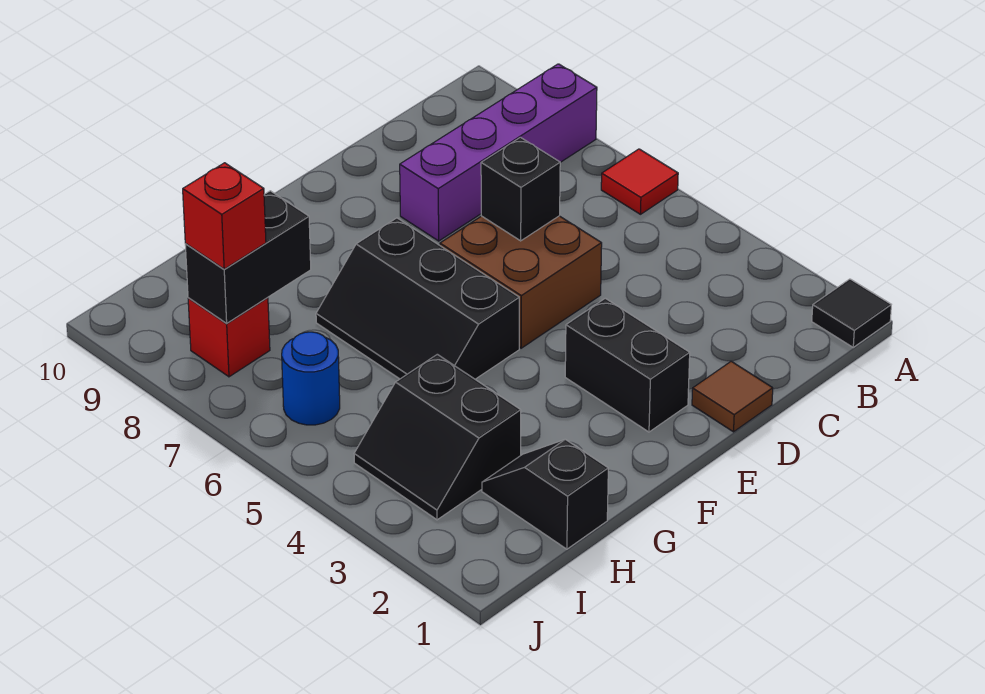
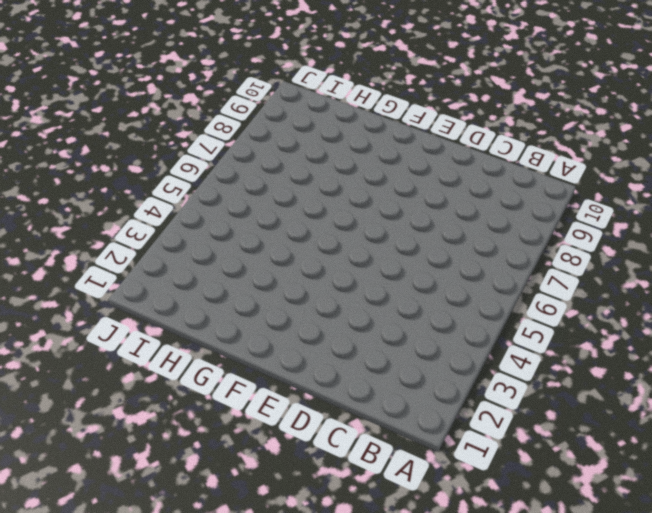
none -> black 1x1 tile [812,279,891,347]
none -> red 1x1 tile [601,149,678,214]
none -> purple 1x4 brick [400,64,597,241]

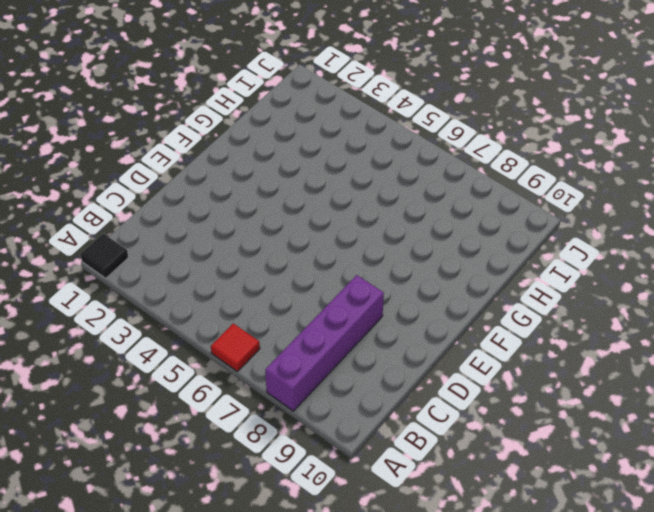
none -> brown 1x1 tile [692,361,773,432]
none -> brown 2x2 brick [440,216,602,348]
none -> black 1x2 brick [565,298,690,432]

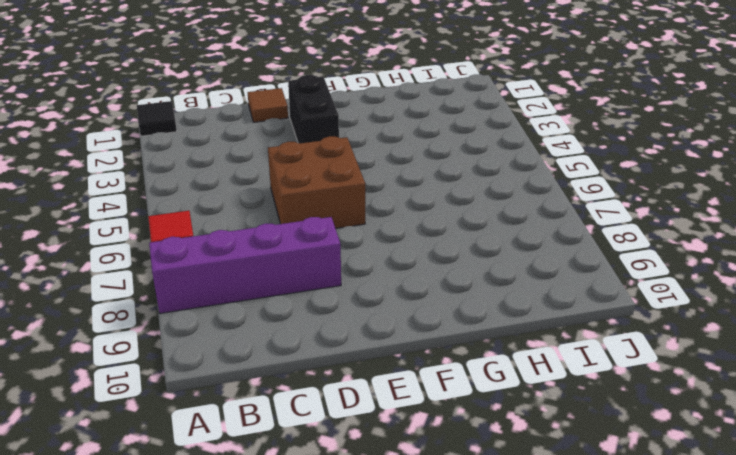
none -> black 2x3 slope [316,218,519,379]
none -> black 1x2 slope [482,439,608,549]
none -> black 2x2 slope [354,354,521,520]

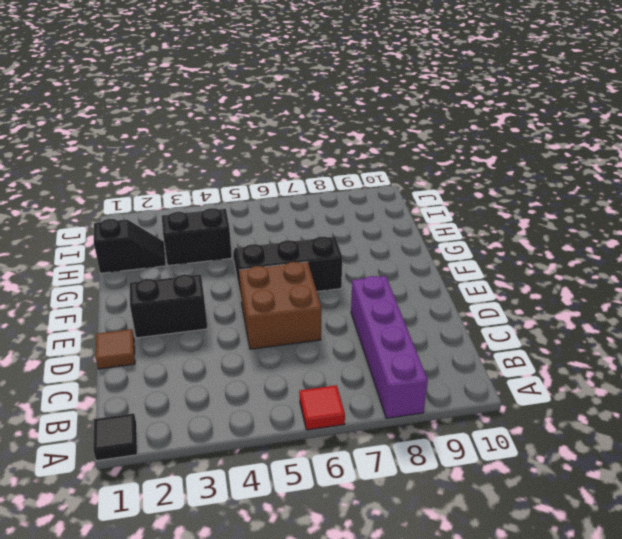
none -> blue 1x1 round brick [282,332,340,425]
none -> red 1x1 brick [188,298,270,377]
none -> black 1x1 brick [481,137,560,241]

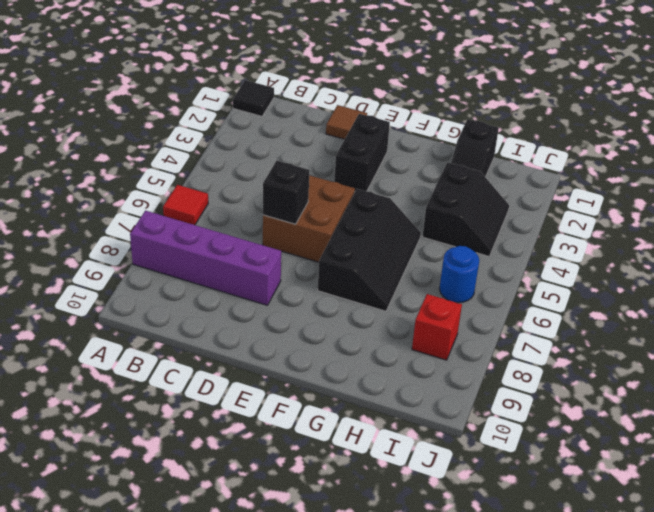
none -> black 1x2 brick [185,191,311,323]
none -> red 1x1 brick [183,163,266,269]

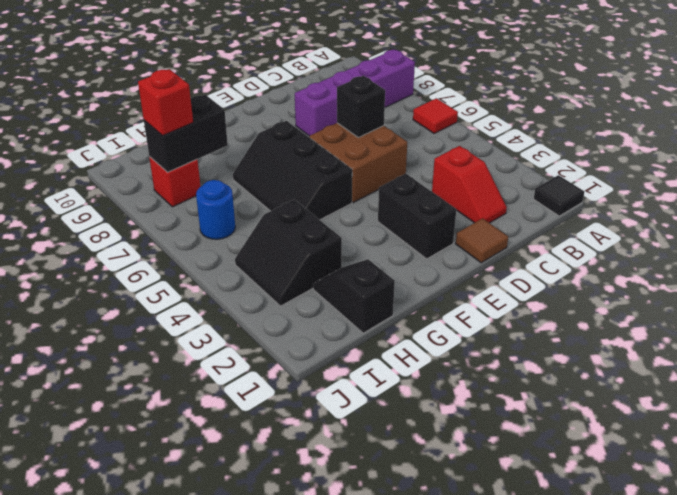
red 1x2 slope [432,146,507,223] -> none

